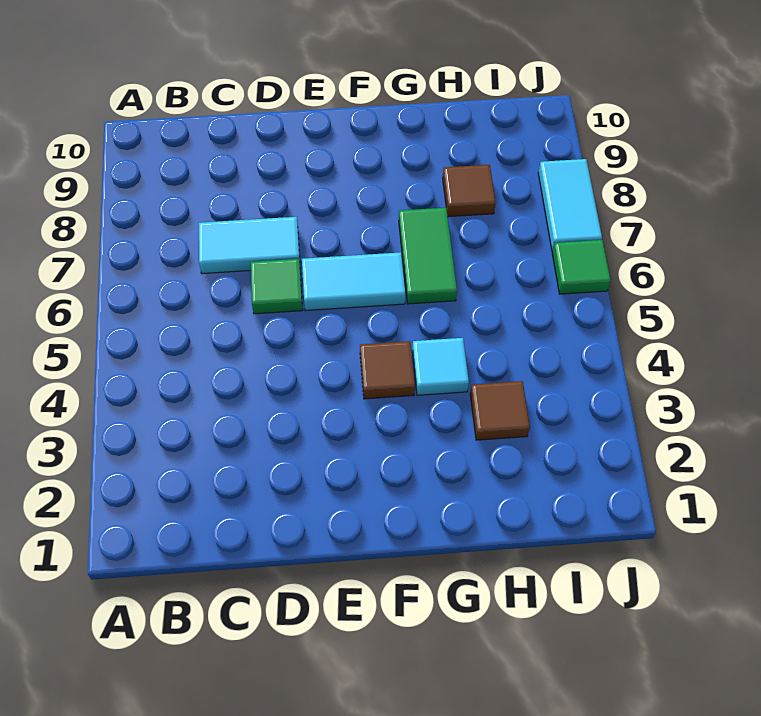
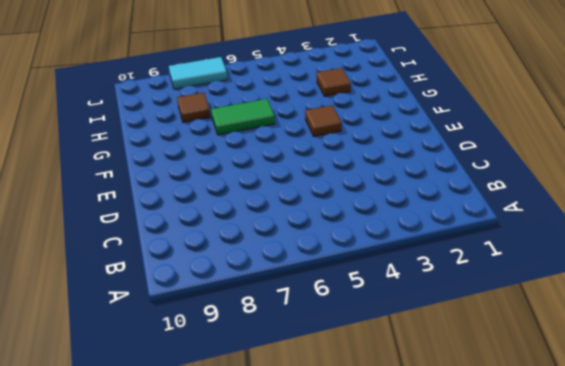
none -> cyan 1x2 tile [199,217,300,274]
none -> green 1x1 tile [251,259,303,314]

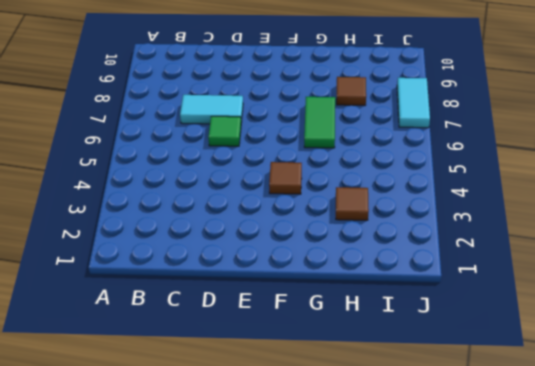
none -> cyan 1x2 tile [302,252,405,311]
none -> cyan 1x1 tile [412,338,469,395]

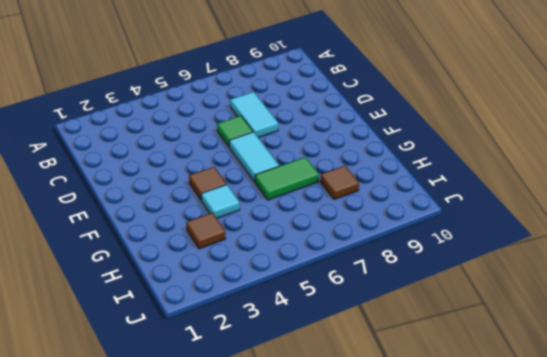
none -> green 1x1 tile [552,240,611,294]
none -> cyan 1x2 tile [538,159,602,252]

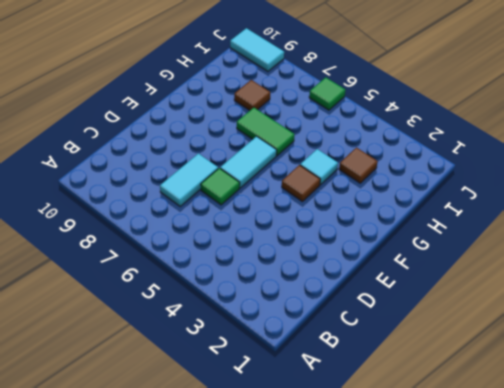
cyan 1x2 tile [230,28,284,71] -> cyan 1x2 tile moved to [538,159,602,252]

